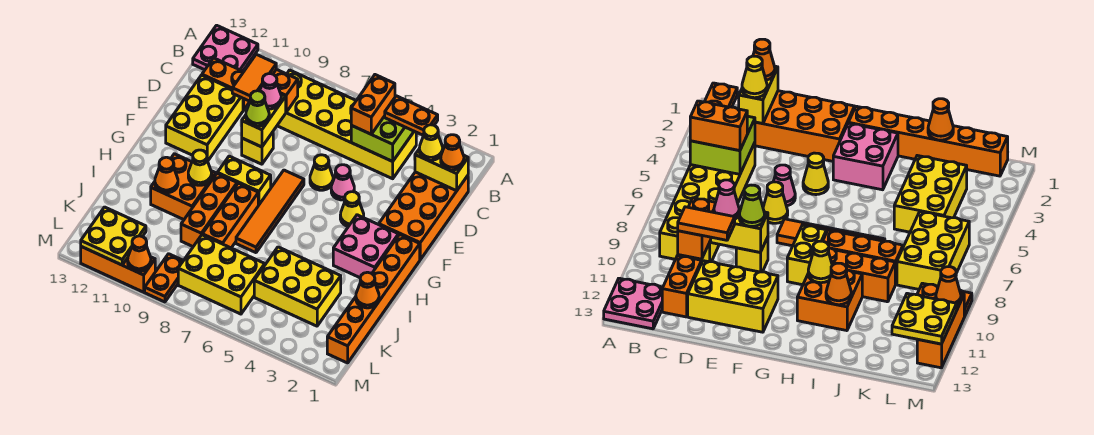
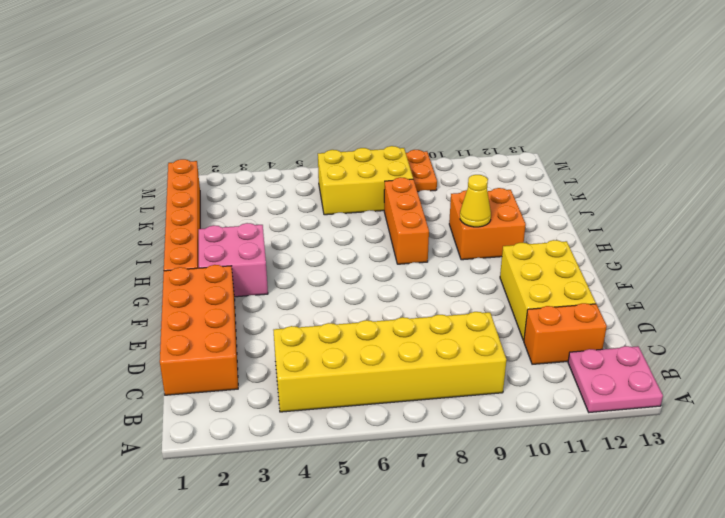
none -> pink 1x1 cone [331,165,354,200]
none -> yellow 1x1 cone [310,155,333,190]
none -> yellow 1x1 brick [242,132,273,164]
none -> yellow 1x1 cone [340,192,364,227]

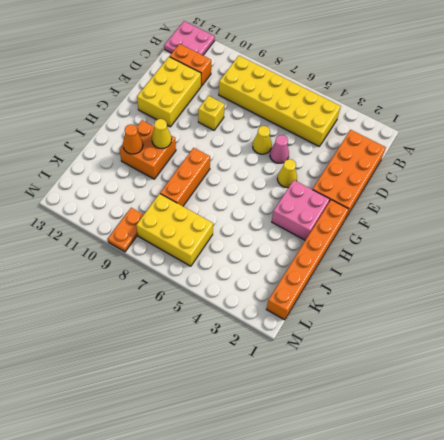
none -> orange 1x4 tile [236,170,304,253]
none -> yellow 1x2 brick [217,156,271,206]
none -> orange 1x3 brick [181,174,237,246]
none -> yellow 2x3 brick [254,247,341,326]

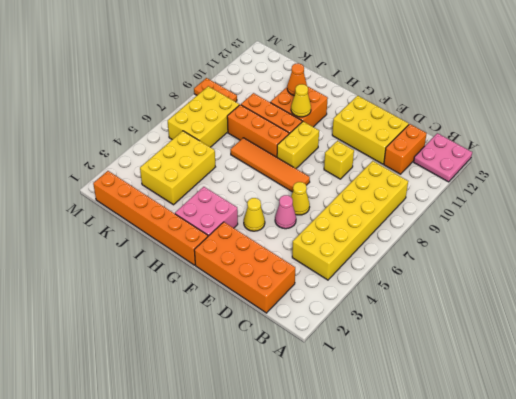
none -> orange 1x3 brick [81,247,155,292]
none -> lime 2x2 brick [351,116,414,161]
none -> yellow 1x2 brick [415,146,468,191]
none -> orange 1x2 brick [273,69,298,112]

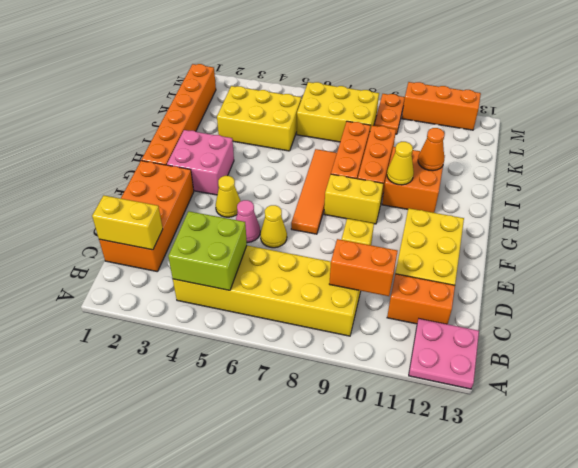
none -> yellow 1x2 brick [242,94,286,147]
none -> orange 1x1 cone [356,272,379,308]
none -> yellow 2x2 plate [81,207,146,265]
none -> orange 1x1 cone [128,236,151,272]

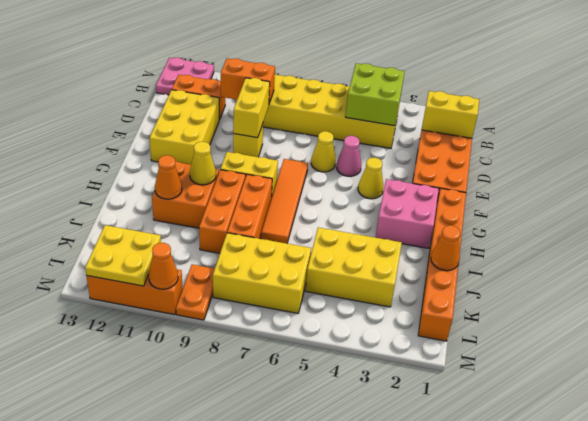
none -> orange 1x2 plate [385,96,438,135]
none -> orange 1x2 brick [351,75,395,134]
none -> orange 1x1 cone [441,135,464,170]
none -> yellow 1x1 cone [419,125,443,160]

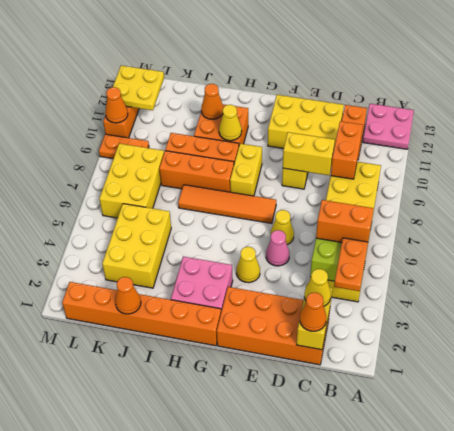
none -> orange 1x2 tile [232,54,276,101]
none -> pink 1x1 cone [260,74,281,109]
none -> lime 1x1 cone [246,91,269,126]

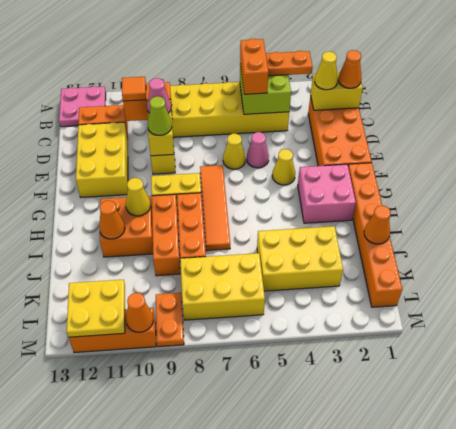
orange 1x1 tile [122,77,146,101] -> orange 1x2 tile [232,54,276,101]

